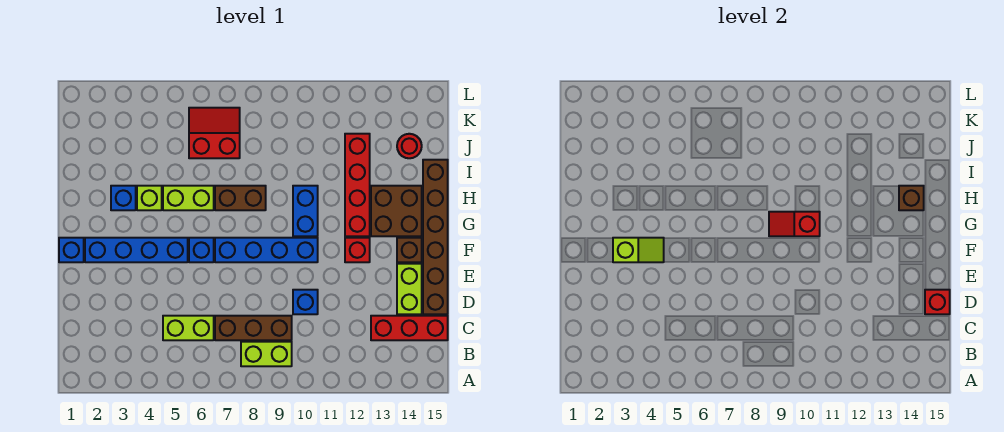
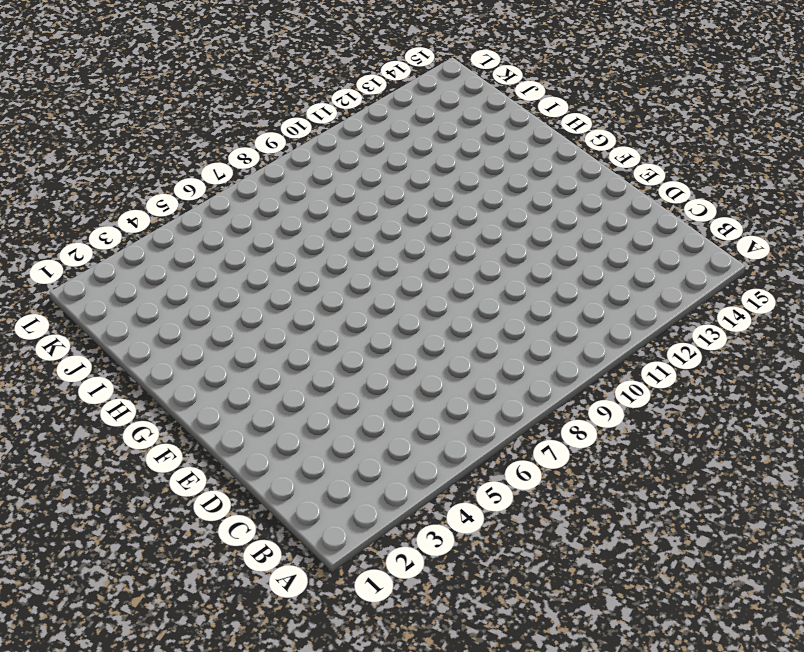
none -> lime 1x2 brick [241,342,292,366]
none -> lime 1x2 brick [163,316,214,340]
none -> brown 1x3 brick [215,316,292,340]

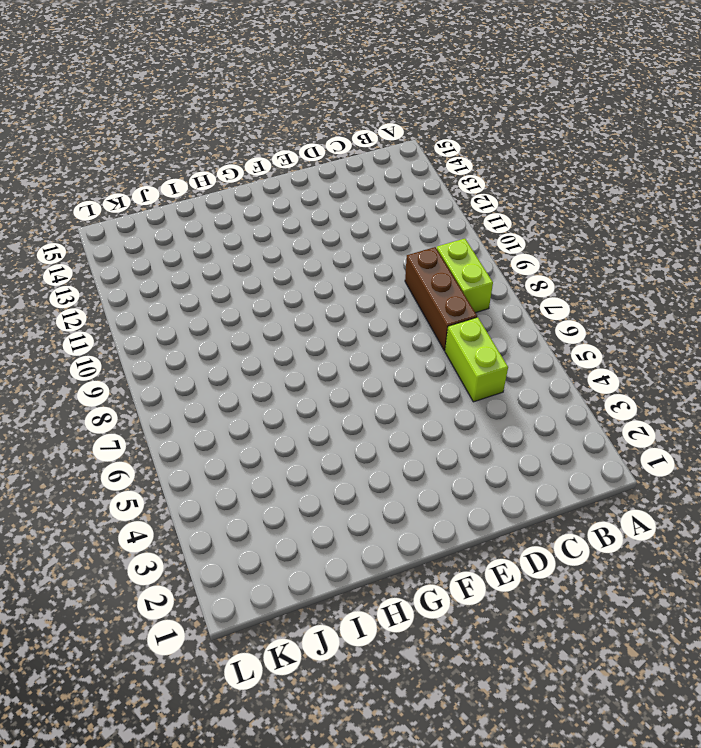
none -> red 1x3 brick [371,316,448,340]
none -> blue 1x1 brick [293,290,318,314]
none -> lime 1x2 brick [397,264,422,314]

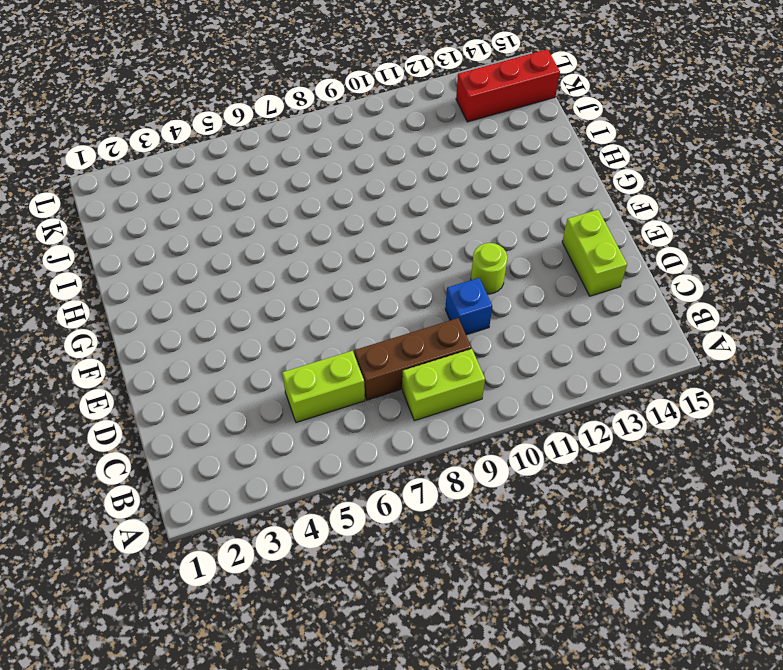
lime 1x1 round brick [471,243,507,294] -> none
red 1x3 brick [456,49,560,122] -> red 1x3 brick moved to [371,316,448,340]
none -> brown 1x6 brick [423,160,448,314]
none -> blue 1x1 brick [59,238,84,262]
none -> blue 1x4 brick [85,238,188,262]

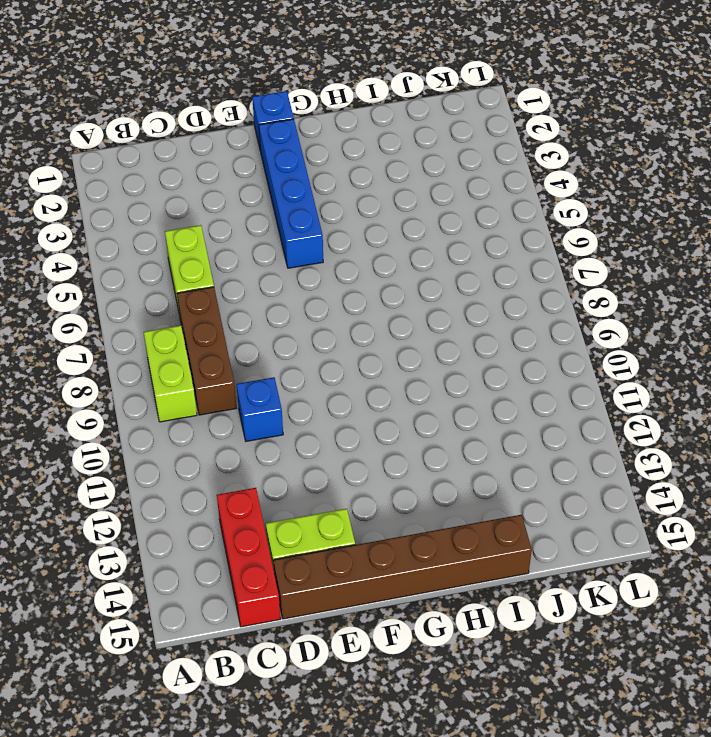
none -> blue 1x1 brick [189,238,214,262]
none -> blue 1x4 brick [215,238,318,262]
none -> red 1x1 brick [345,238,370,262]

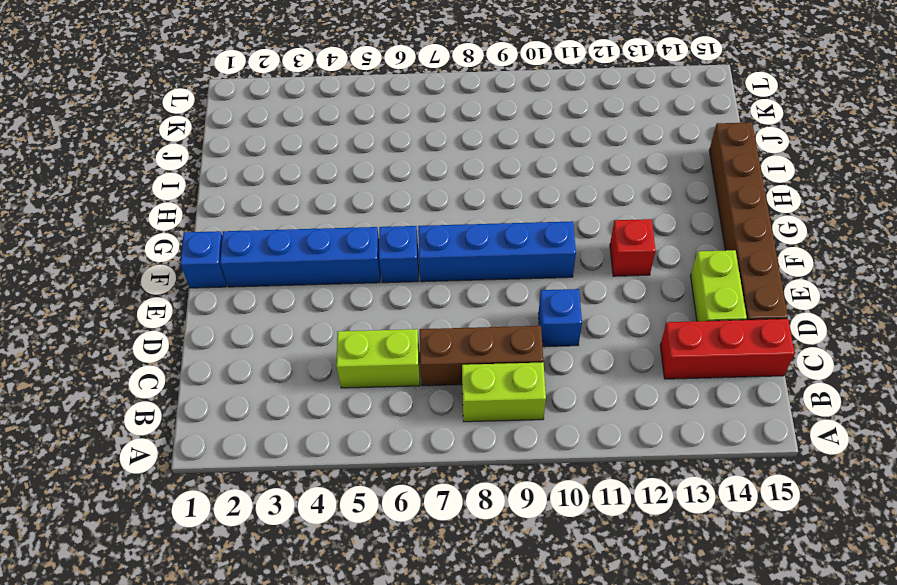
none -> brown 1x1 brick [397,238,422,262]
none -> blue 1x2 brick [293,186,318,236]
none -> red 1x4 brick [345,134,370,236]

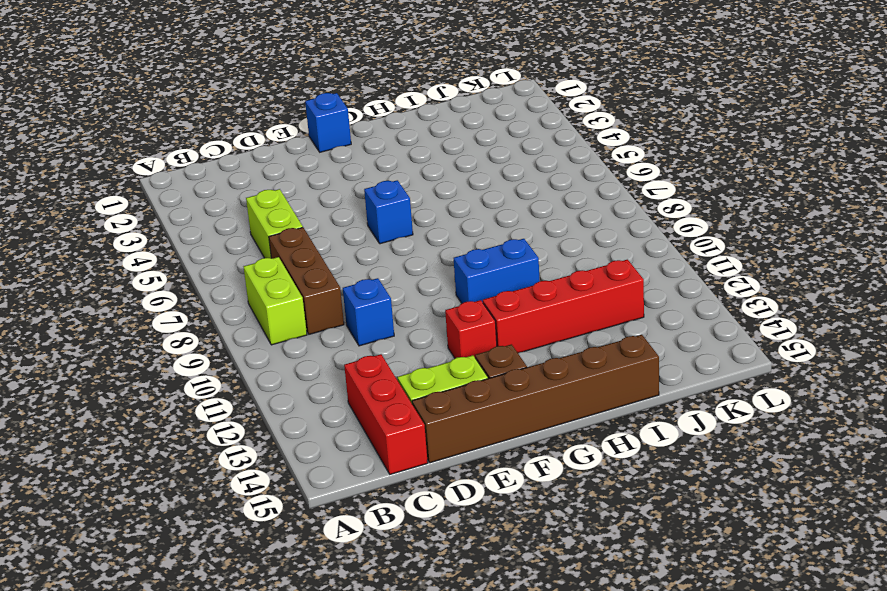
none -> blue 1x4 brick [85,238,188,262]
none -> blue 1x4 brick [215,238,318,262]
none -> brown 2x2 brick [371,186,422,236]

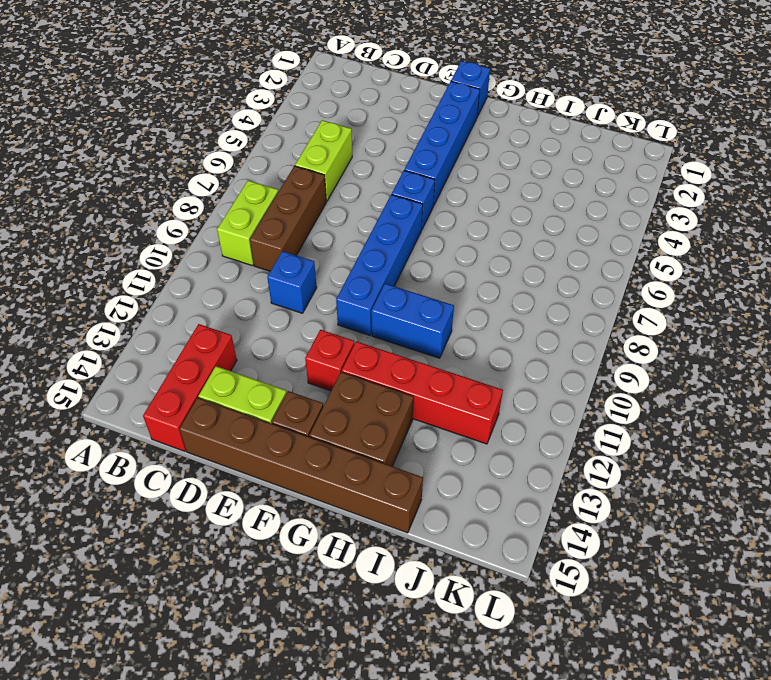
none -> blue 1x1 brick [111,186,136,210]
none -> lime 1x1 brick [137,186,162,210]
none -> lime 1x2 brick [163,186,214,210]

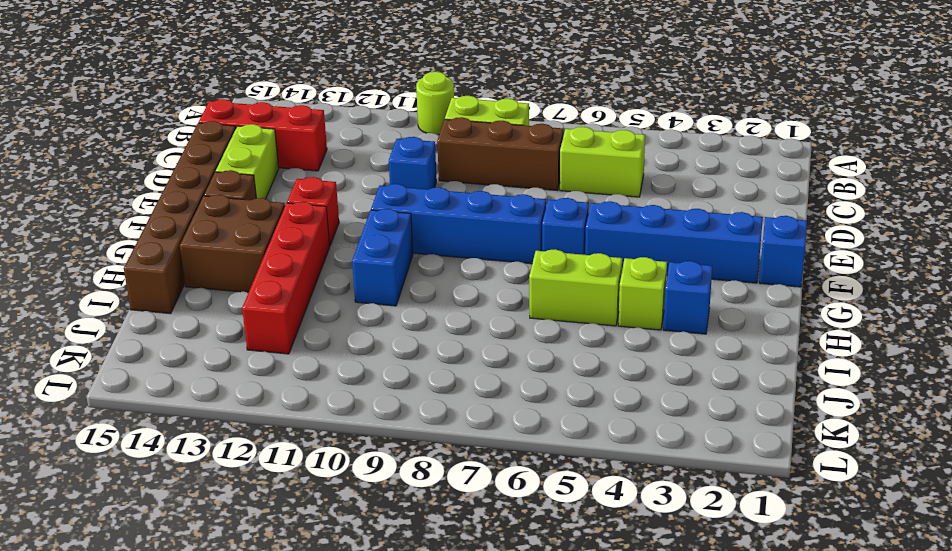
lime 1x1 round brick [416,72,454,135] -> none
none -> brown 1x2 brick [215,186,266,210]
none -> red 2x2 slope [189,108,240,158]
none -> red 1x1 round brick [397,134,422,158]

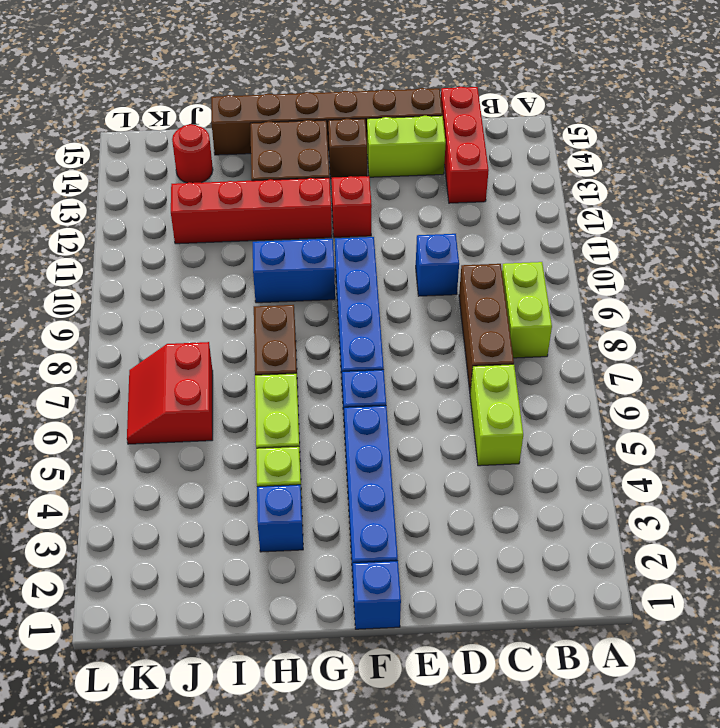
none -> red 1x1 brick [925,290,950,314]
none -> lime 1x2 slope [613,238,664,262]
none -> red 1x2 slope [769,212,820,236]

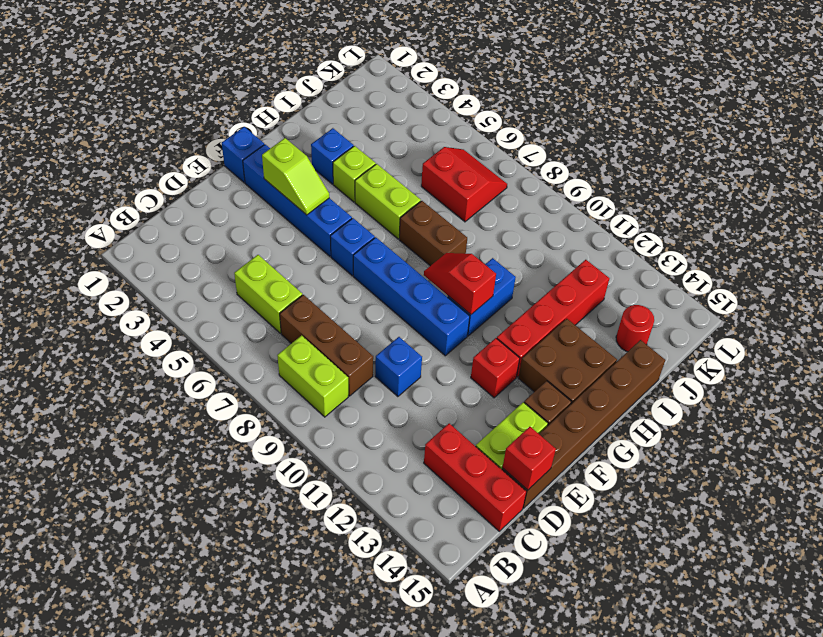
none -> brown 1x1 brick [899,186,924,210]

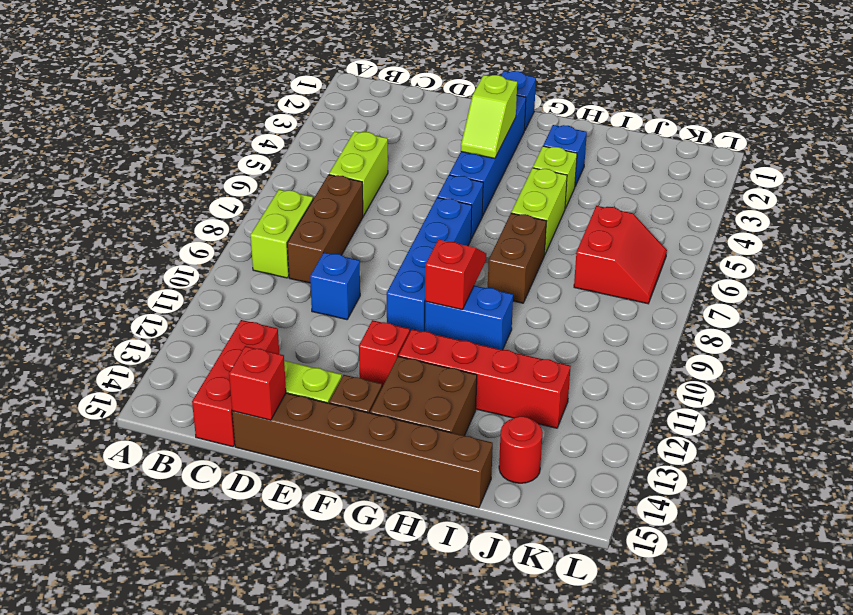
none -> brown 1x1 brick [899,186,924,210]

